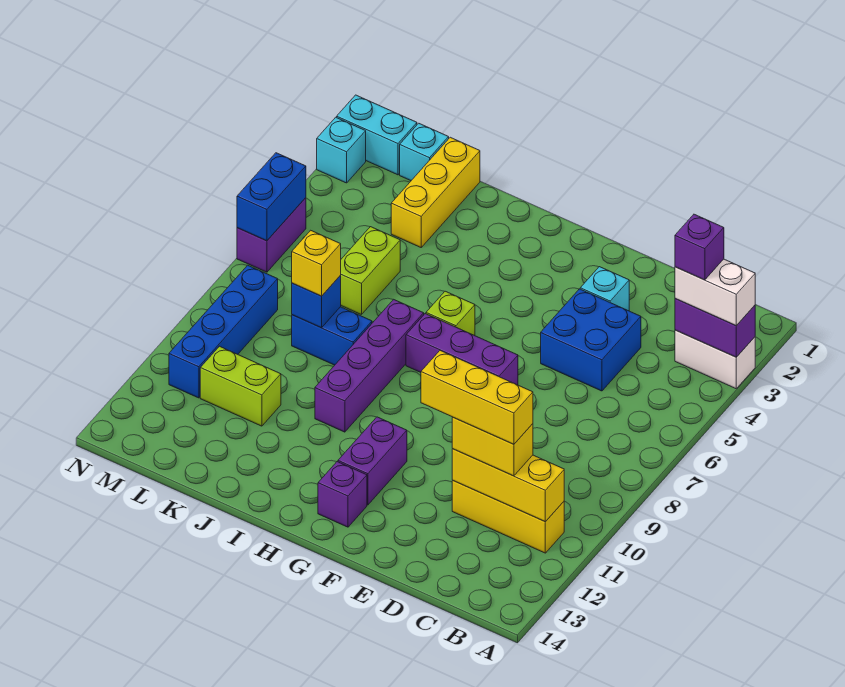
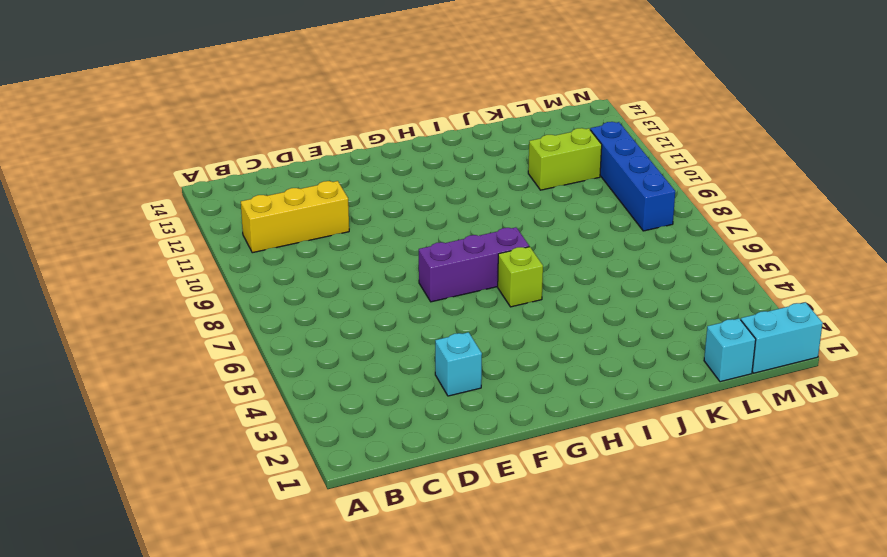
none -> white 1x2 brick [675,330,755,389]
none -> blue 2x2 brick [541,289,641,391]
none -> purple 1x2 brick [338,417,407,505]

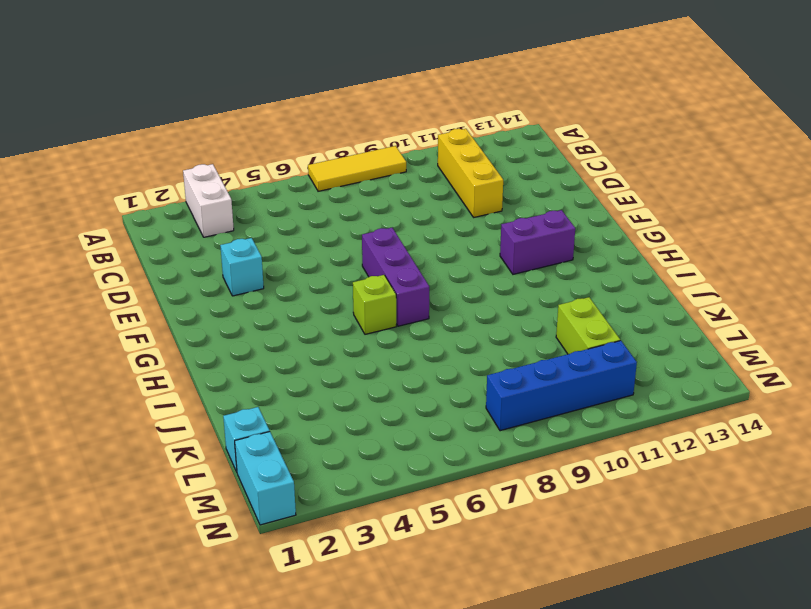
yellow 1x3 tile [308,146,406,191] -> none
none -> blue 2x2 brick [541,289,641,391]
none -> purple 1x1 brick [318,462,367,527]
none -> purple 1x4 brick [315,299,424,432]

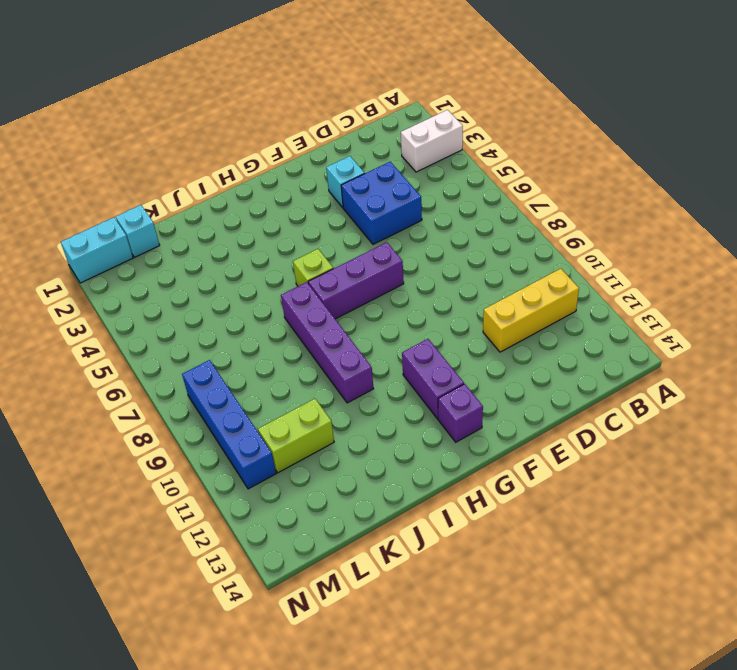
none -> blue 1x2 brick [292,307,372,365]
none -> yellow 1x3 brick [391,137,480,247]
none -> lime 1x2 brick [340,227,400,315]

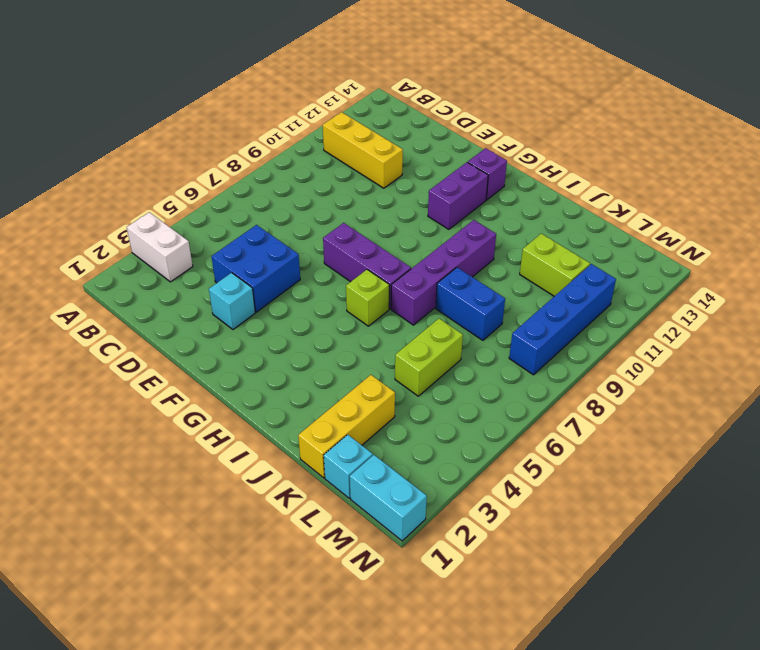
none -> cyan 1x1 brick [317,117,366,183]
none -> purple 1x2 brick [237,198,306,272]
none -> purple 1x2 brick [675,299,755,357]

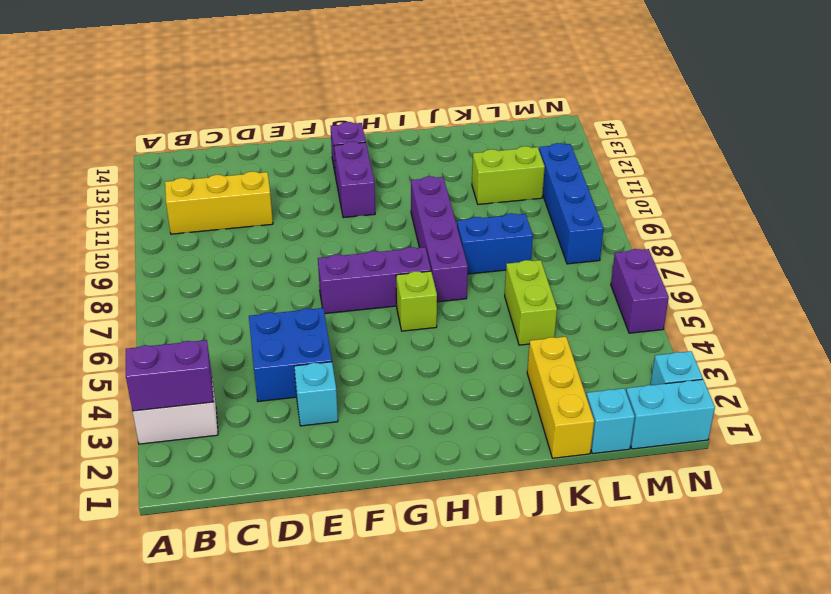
none -> yellow 1x3 brick [452,449,564,522]
none -> blue 1x1 brick [292,276,341,328]
none -> blue 1x2 brick [237,153,306,241]

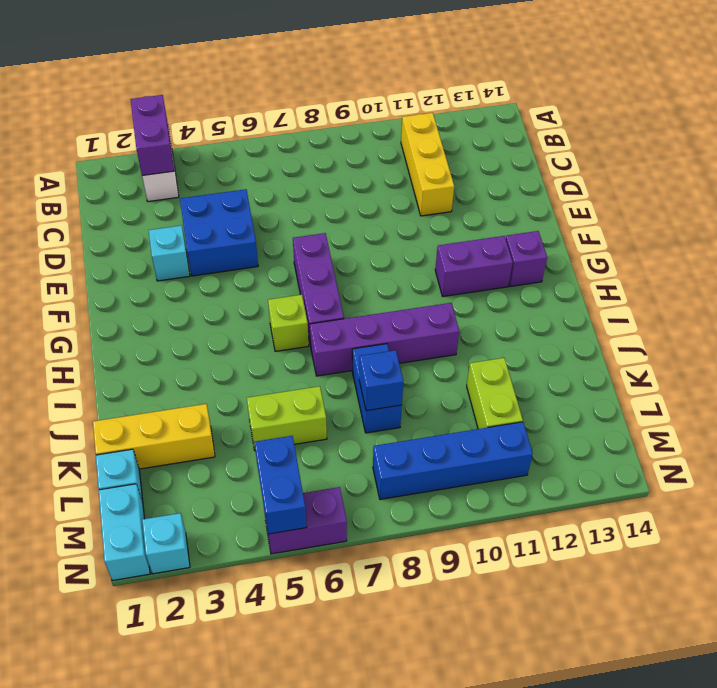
blue 1x2 brick [254,436,307,534] -> blue 1x2 brick turned to [237,153,306,241]
none -> yellow 1x3 brick [452,449,564,522]
none -> white 1x2 brick [675,259,755,326]
none -> yellow 1x2 brick [452,417,533,476]

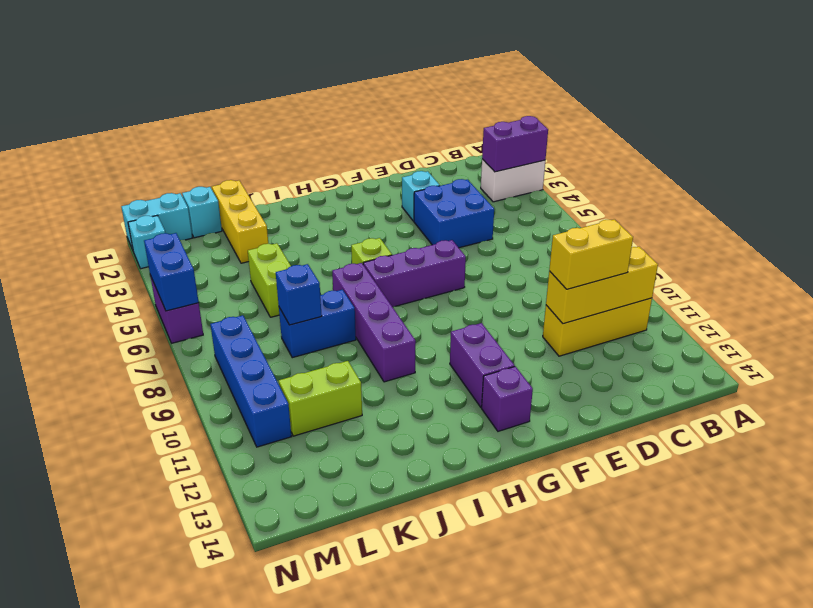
none -> white 1x2 brick [675,259,755,326]
none -> yellow 1x1 brick [292,230,341,296]
none -> purple 1x1 brick [675,214,724,280]

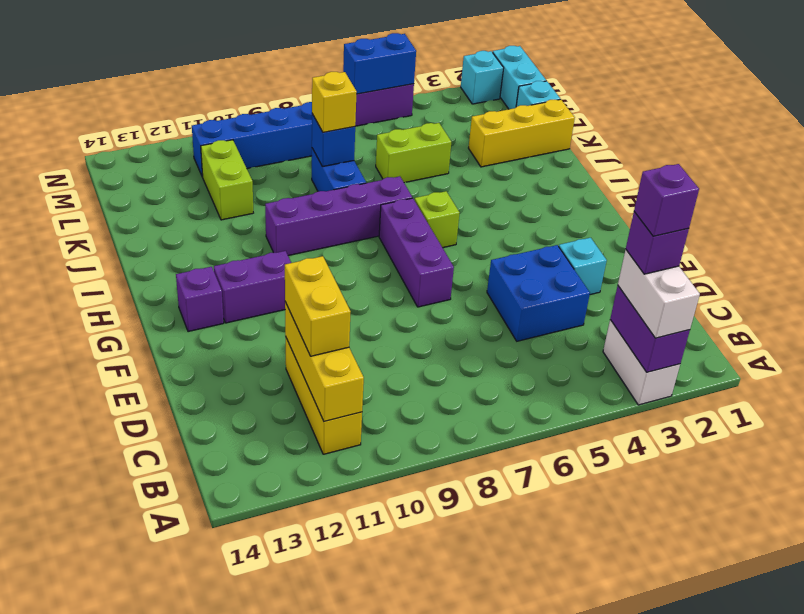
purple 1x1 brick [634,164,699,236] -> none
none -> yellow 1x3 brick [421,351,533,444]

